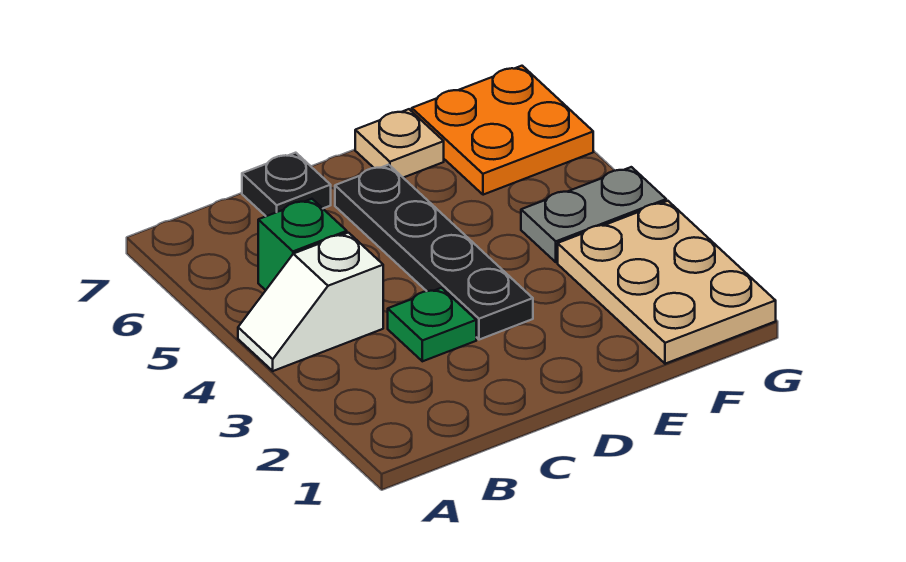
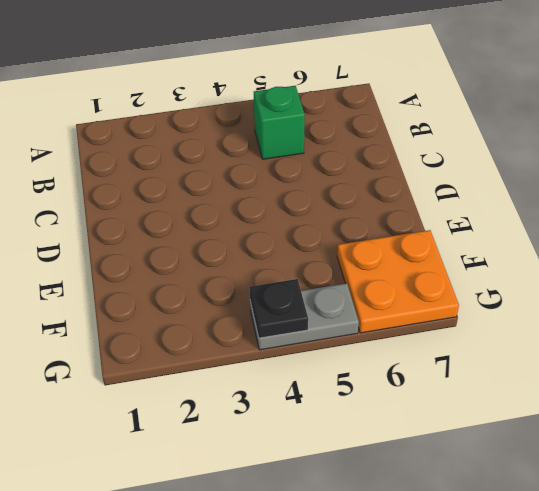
grey 1x2 plate [250,283,359,350] -> grey 1x2 plate turned to [521,167,666,262]
black 1x1 plate [249,279,308,338] -> black 1x1 plate moved to [242,153,331,216]
none -> white 1x2 slope [238,233,383,371]
none -> green 1x1 plate [388,288,476,361]

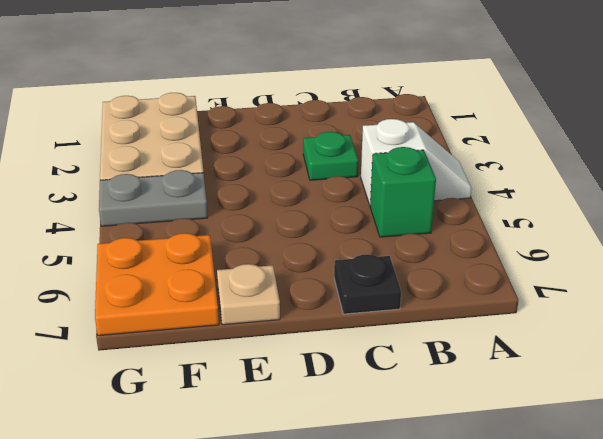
none -> black 1x4 plate [335,165,533,340]

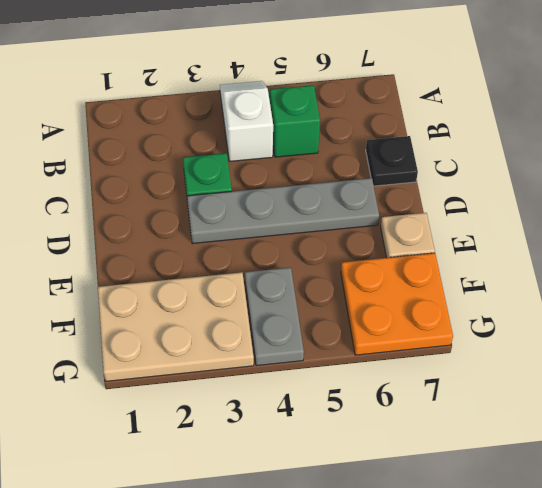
grey 1x4 plate [187,178,379,244] -> black 1x4 plate [335,165,533,340]

